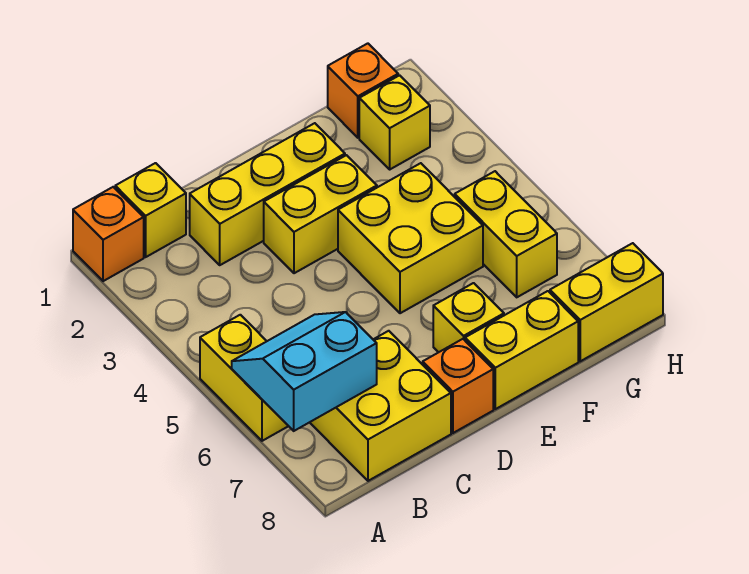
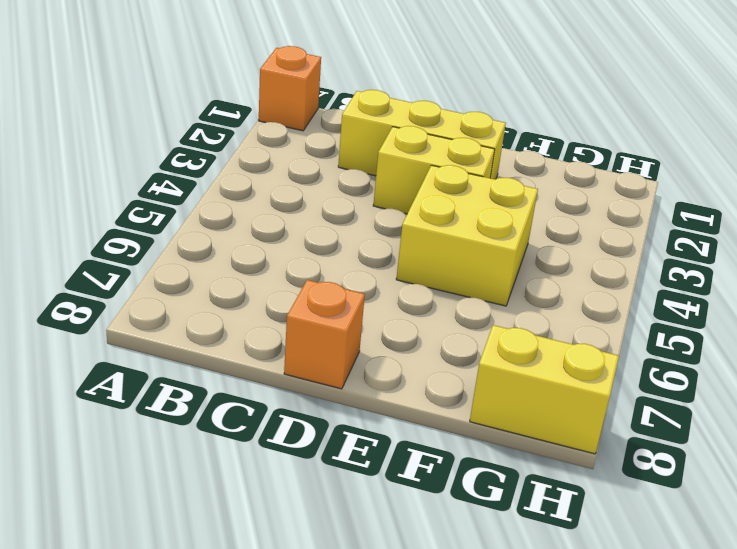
none -> yellow 1x2 brick [200,315,288,441]
none -> yellow 1x1 brick [115,163,186,257]
none -> yellow 2x2 brick [310,331,451,481]

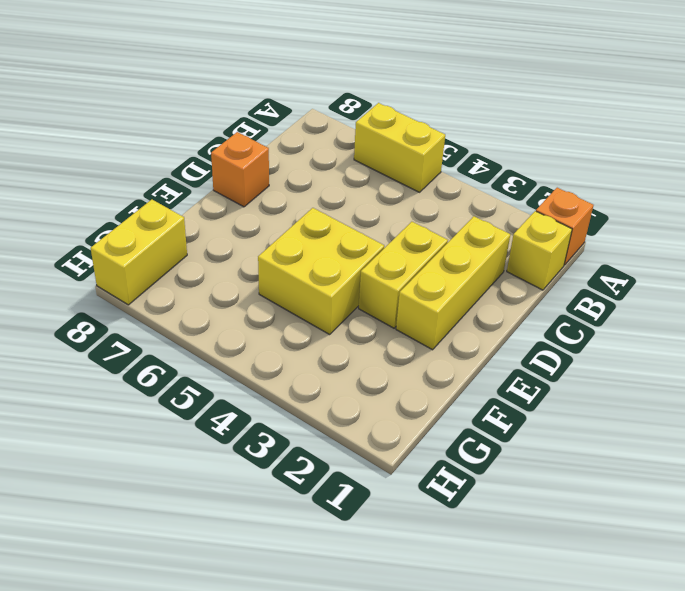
none -> yellow 2x2 brick [310,331,451,481]
none -> yellow 1x1 brick [433,283,504,352]
none -> yellow 1x2 brick [465,291,578,409]

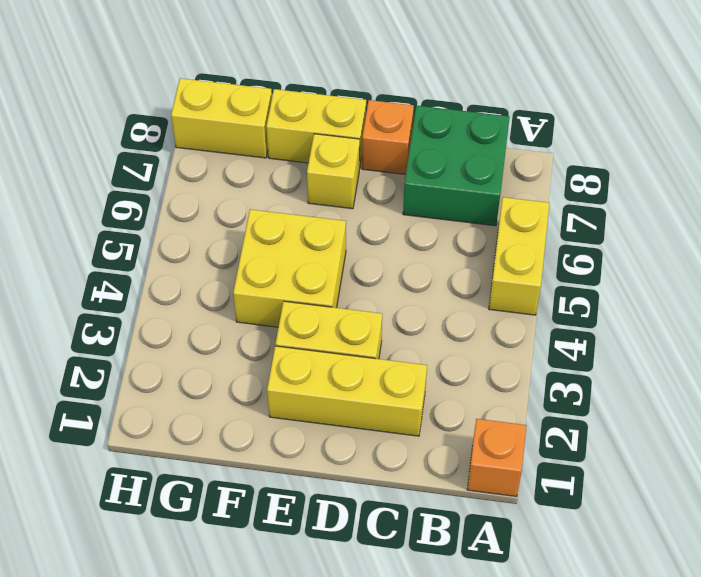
green 2x2 brick [403,106,510,226] -> yellow 2x2 brick [310,331,451,481]
none -> yellow 1x1 brick [115,163,186,257]
none -> orange 1x1 brick [328,43,398,138]
none -> yellow 1x1 brick [359,75,430,169]

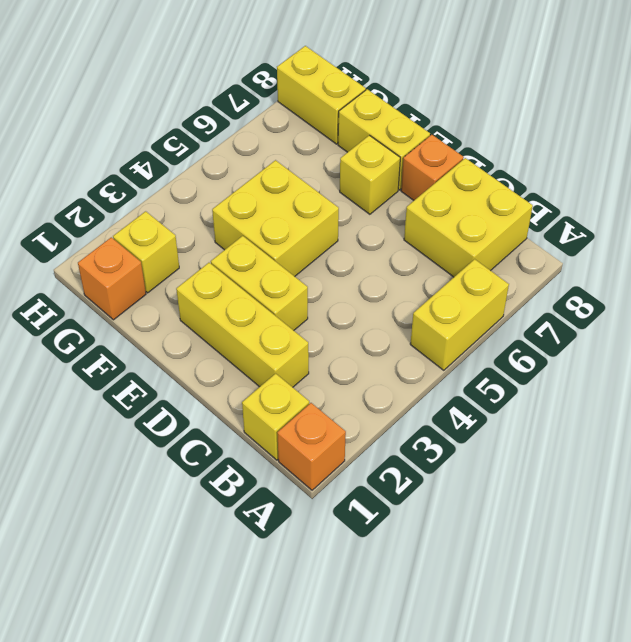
none -> yellow 1x2 brick [455,171,557,297]
none -> cyan 2x2 slope [232,312,377,431]

